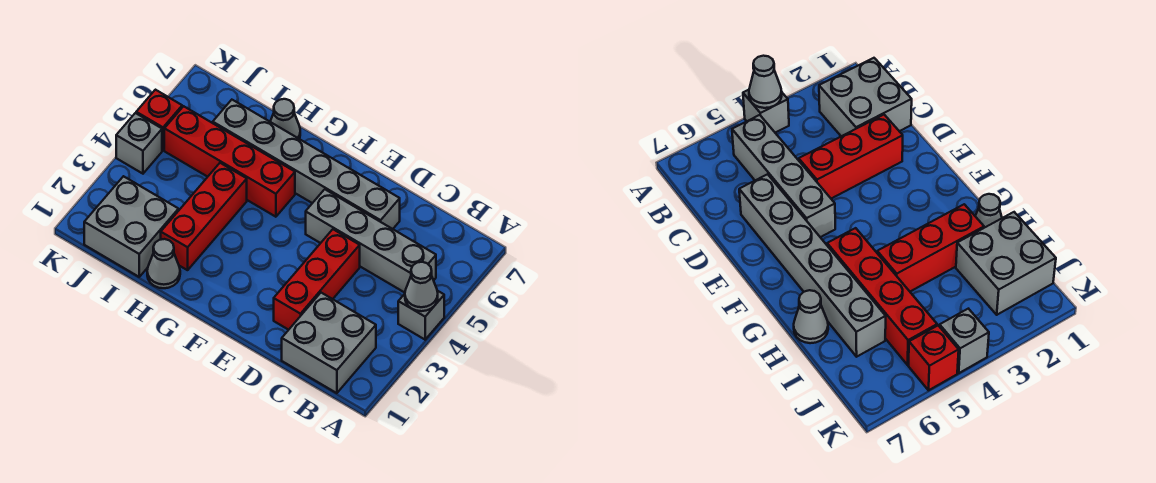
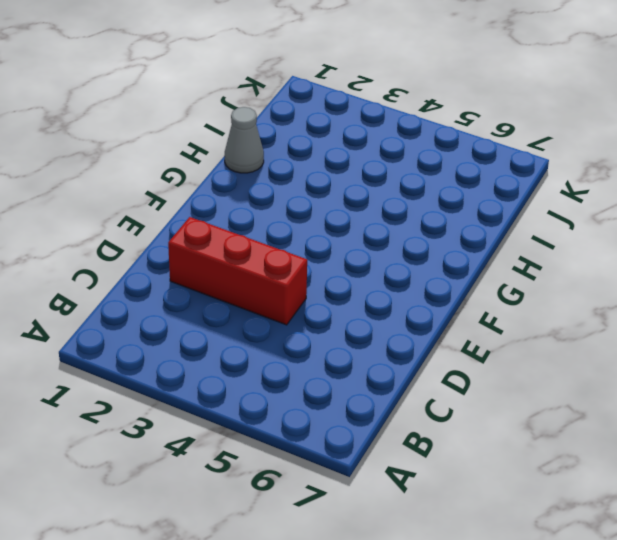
none -> grey 1x1 brick [398,291,444,340]
none -> grey 2x2 brick [282,293,376,393]
none -> grey 1x4 brick [306,189,436,293]

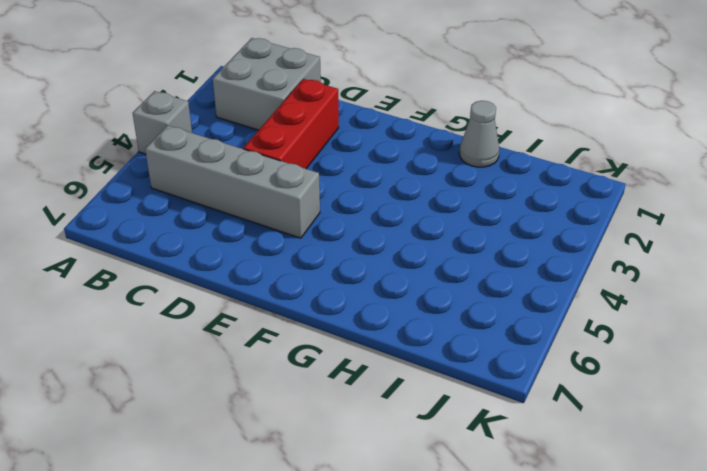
none -> grey 1x6 brick [213,100,400,229]
none -> red 1x4 brick [164,106,295,217]
none -> red 1x3 brick [161,163,247,270]

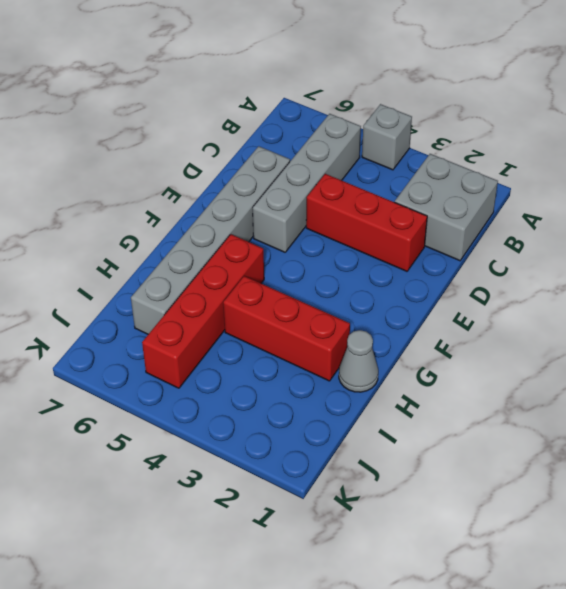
none -> grey 1x1 cone [270,99,300,139]
none -> grey 2x2 brick [84,176,179,277]
none -> grey 1x1 brick [116,113,162,174]

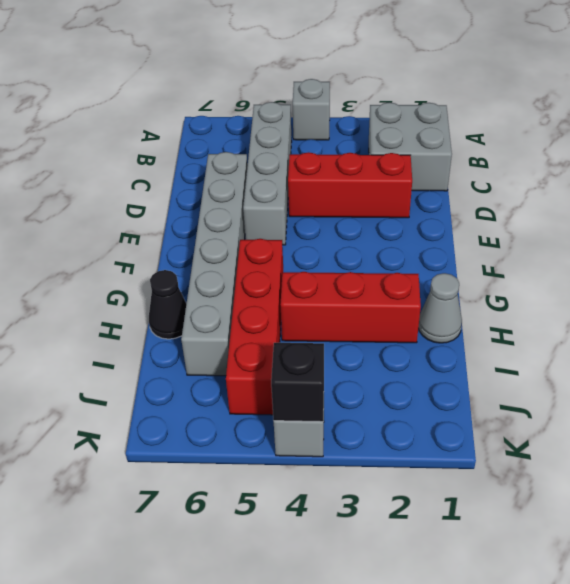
black 1x1 cone [149,270,186,339] -> grey 1x1 cone [270,99,300,139]
black 1x1 brick [271,343,324,422] -> none
none -> grey 2x2 brick [84,176,179,277]
none -> red 1x1 brick [136,90,182,150]
none -> grey 1x1 cone [405,262,438,311]

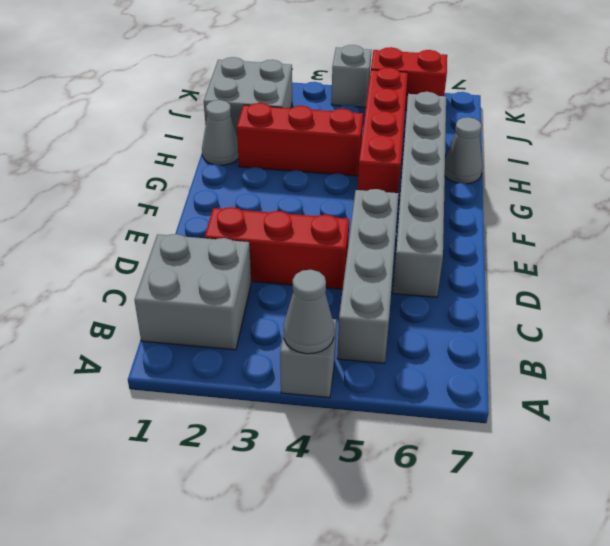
red 1x2 brick [371,47,447,110] -> red 1x1 brick [136,90,182,150]

